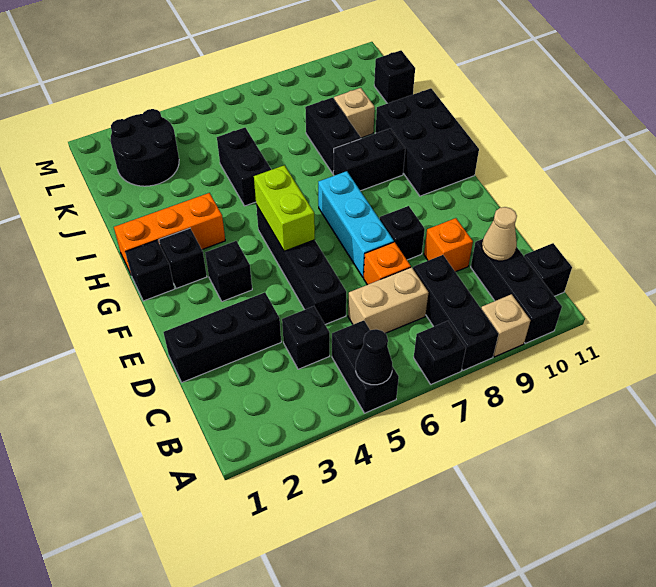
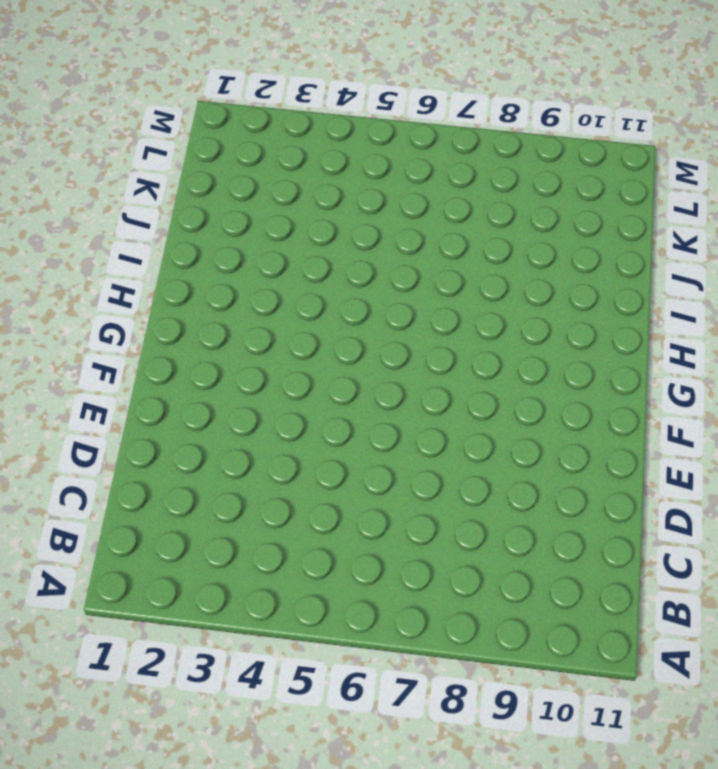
none -> black 1x2 brick [332,320,399,413]
none -> black 1x1 brick [414,321,466,384]
none -> black 1x3 brick [413,255,498,370]

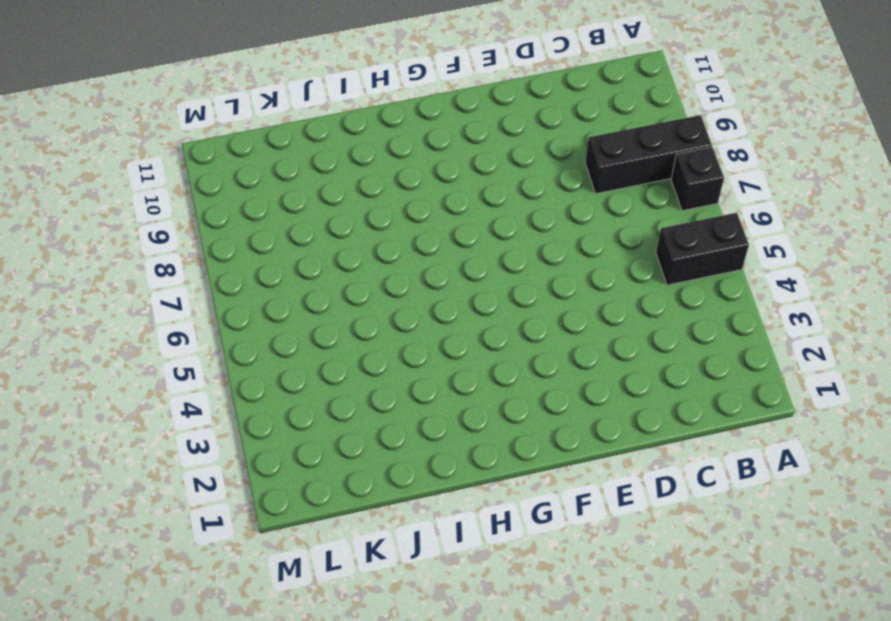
none -> tan 1x1 brick [481,294,530,357]
none -> black 1x3 brick [471,239,562,343]
none -> black 1x1 brick [524,243,572,296]

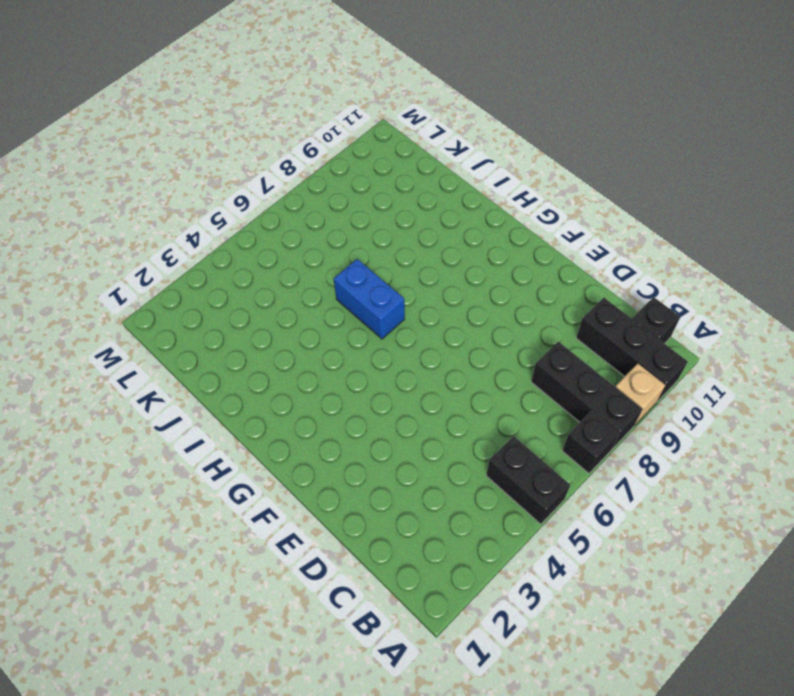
blue 1x2 brick [334,259,405,339] -> none
none -> black 1x1 brick [282,306,330,369]
none -> tan 1x2 brick [348,267,428,333]
none -> black 1x3 brick [163,292,281,382]

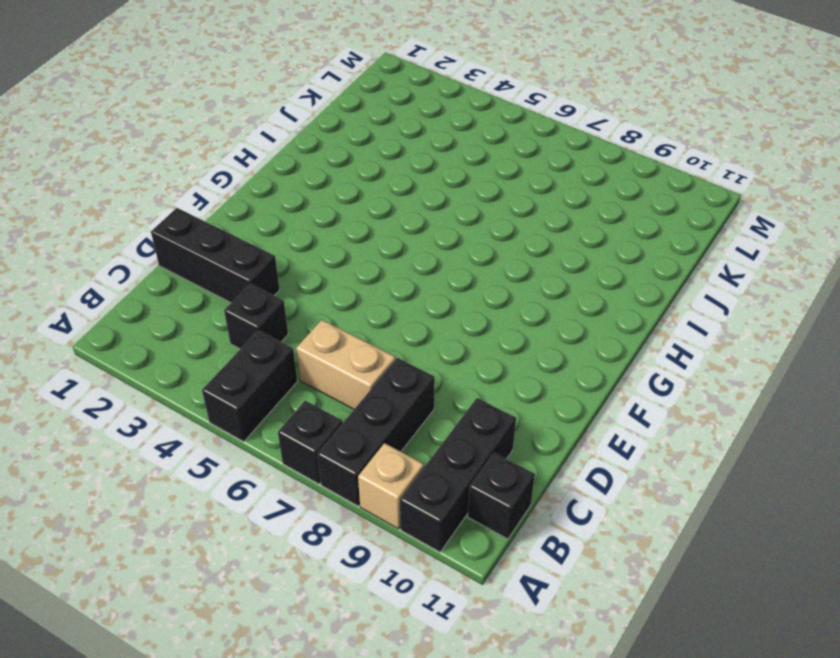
none -> black 1x4 brick [256,205,346,325]
none -> orange 1x1 brick [364,242,411,285]
none -> orange 1x1 brick [424,218,473,272]

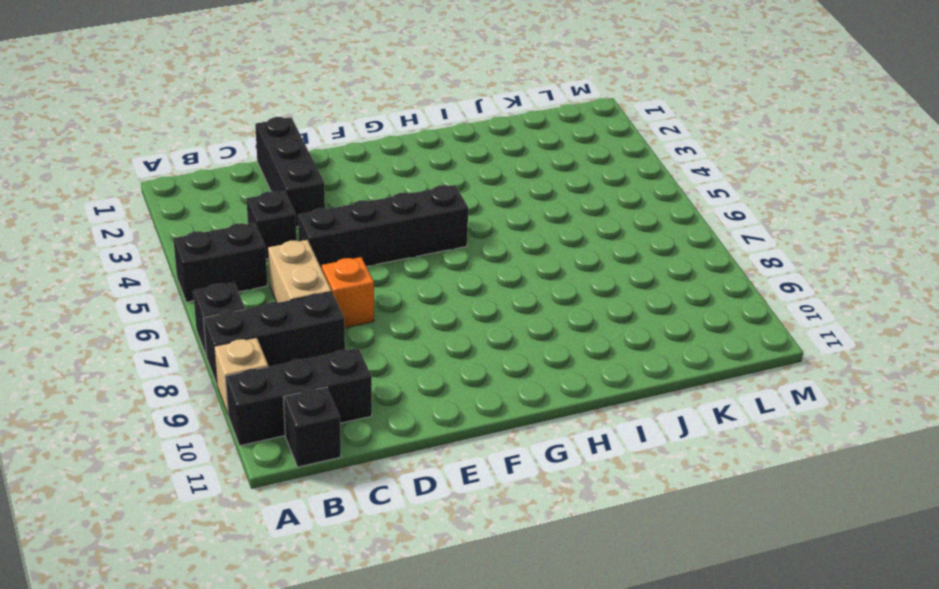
none -> orange 1x1 brick [424,218,473,272]
none -> cyan 1x3 brick [318,171,394,277]
none -> black 1x1 brick [380,206,425,260]

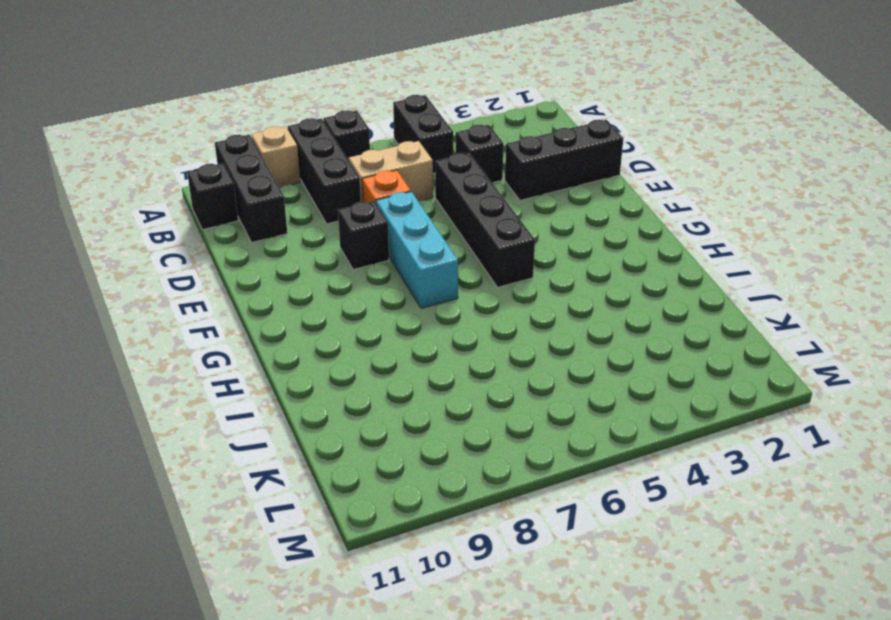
none -> orange 1x1 brick [424,218,473,272]
none -> black 1x1 brick [205,241,252,301]
none -> black 1x1 brick [126,240,174,301]

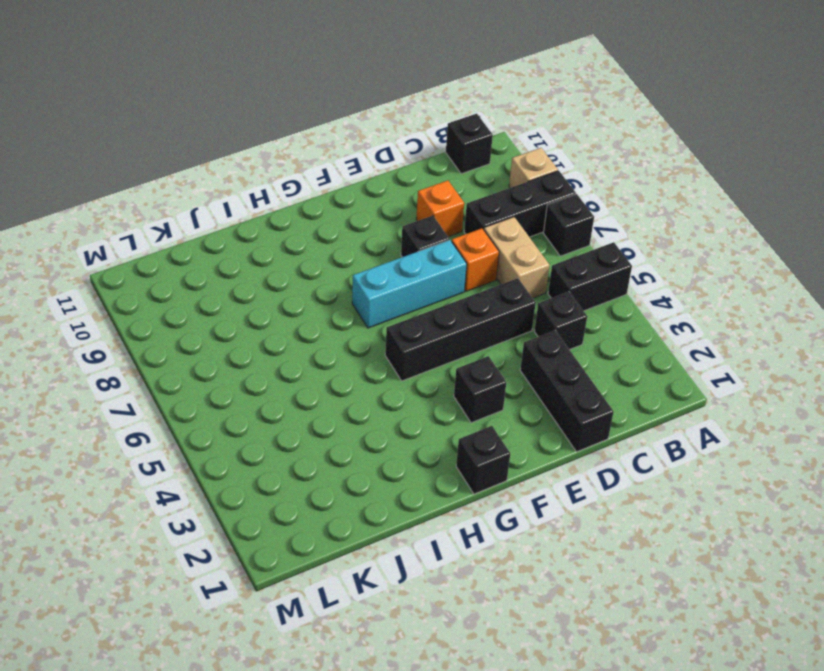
none -> black 1x3 brick [471,239,562,343]
none -> black 1x1 brick [159,228,207,289]
none -> black 2x3 brick [376,88,479,196]

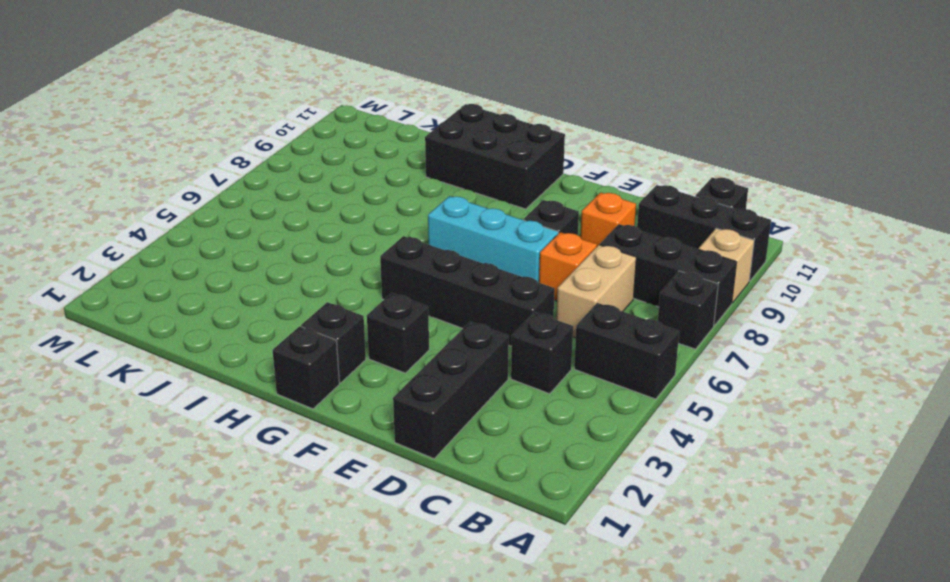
none -> orange 1x3 brick [114,193,225,274]
none -> black 1x2 brick [333,128,405,191]
none -> black 1x2 brick [217,128,271,206]

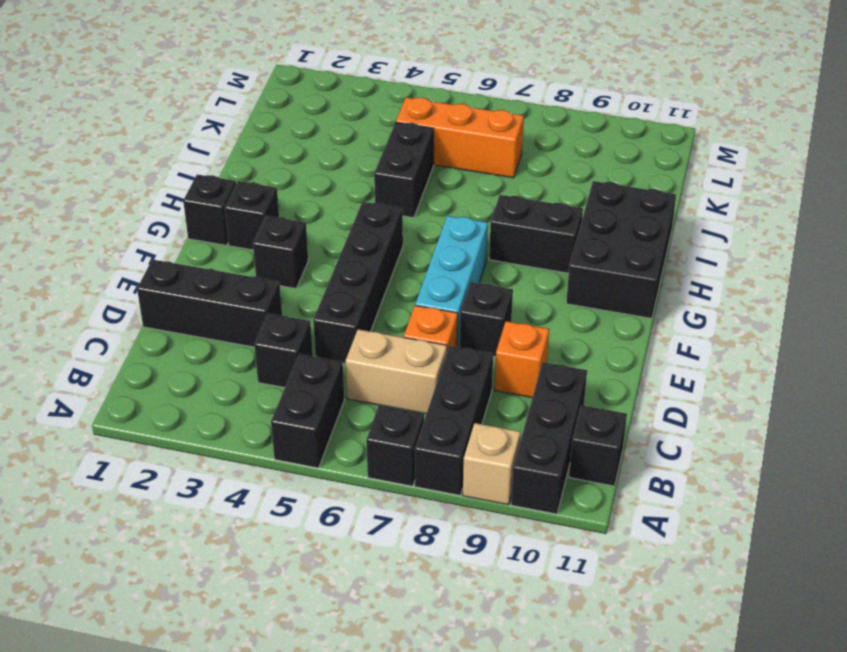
orange 1x3 brick [396,97,524,178] -> orange 1x3 brick moved to [114,193,225,274]
none -> black 1x2 brick [305,98,361,173]
none -> tan 1x1 brick [334,88,375,138]
none -> black 2x2 round brick [111,109,179,186]

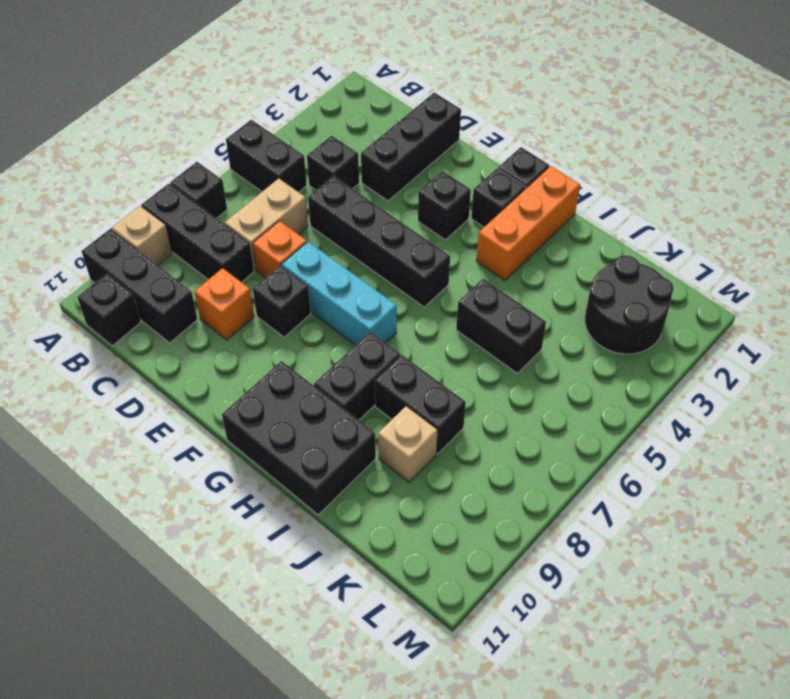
none -> black 1x1 brick [374,50,415,103]
none -> black 1x1 cone [356,329,392,385]
none -> tan 1x1 cone [482,207,517,261]

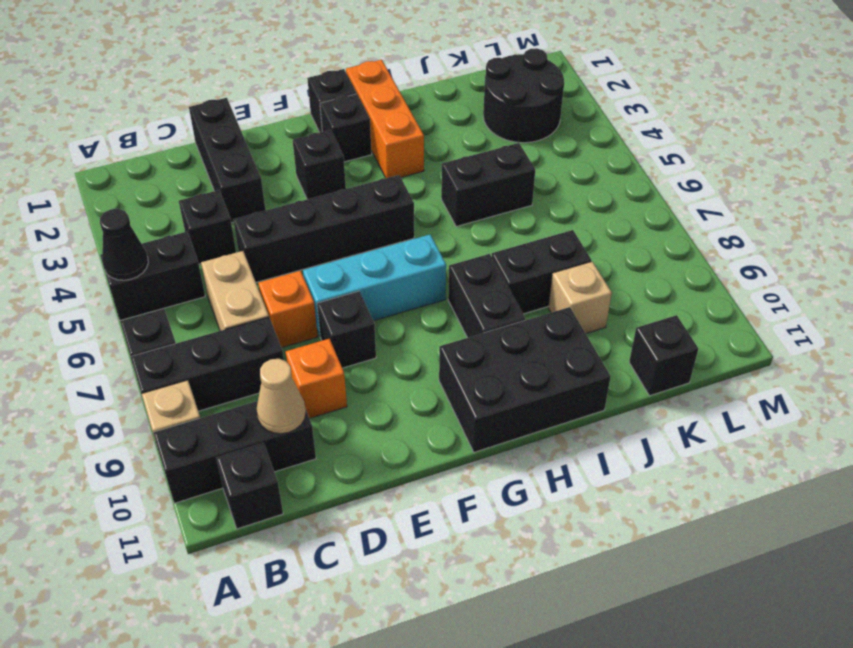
none -> lime 1x2 brick [254,165,315,251]

